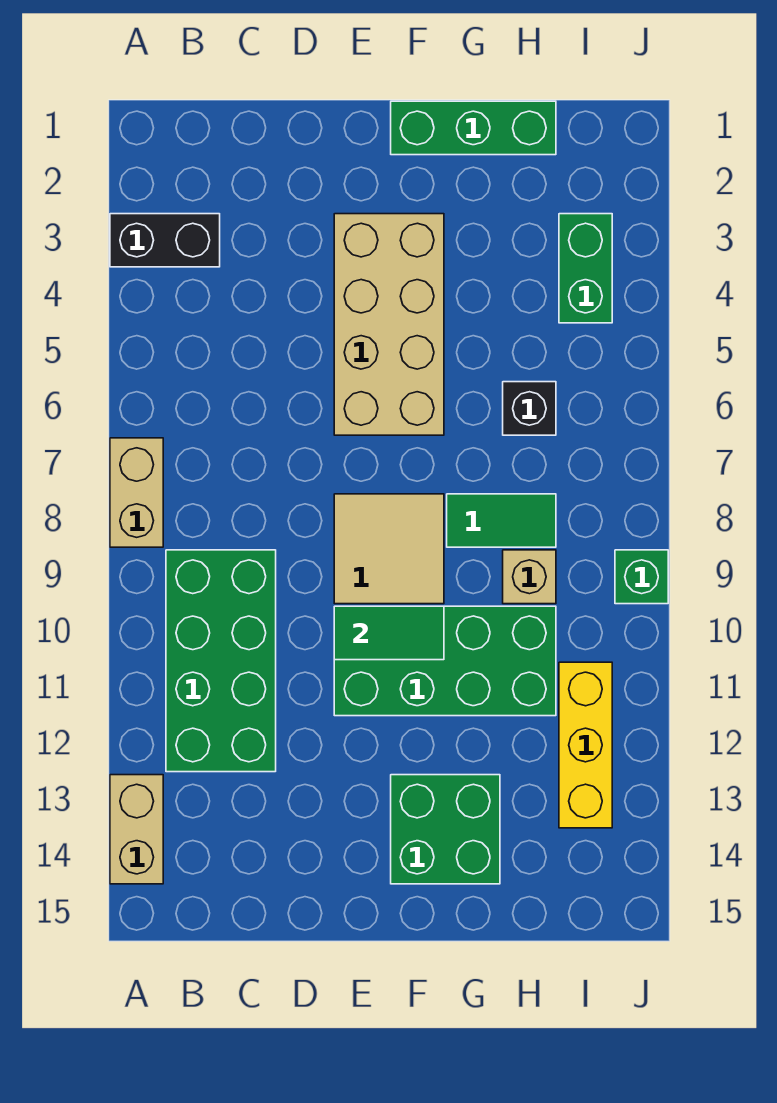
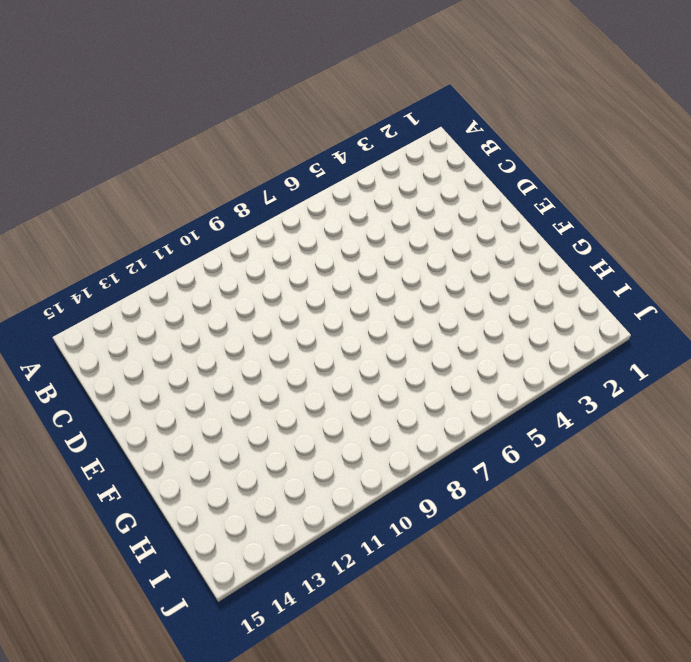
none -> black 1x2 brick [110,214,220,267]
none -> tan 1x2 brick [110,438,163,547]
none -> tan 1x2 brick [110,775,163,884]

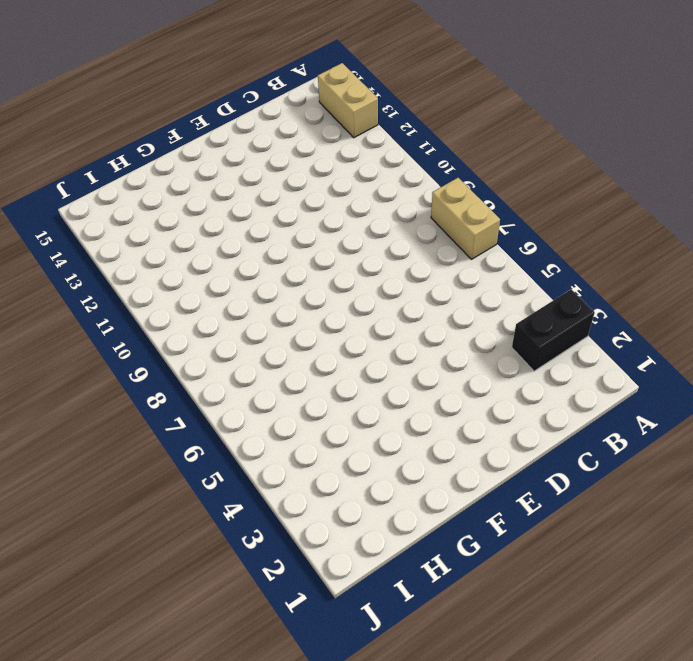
none -> green 2x4 brick [166,550,276,772]
none -> tan 2x4 brick [334,214,444,435]
none -> tan 2x2 tile [334,494,444,604]

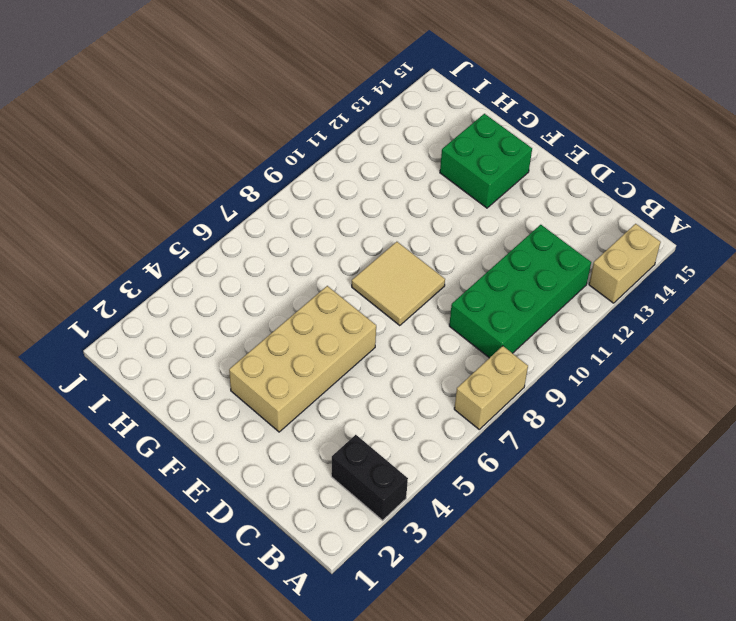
none -> green 2x4 brick [334,606,556,716]
none -> green 1x3 brick [391,101,556,155]
none -> green 1x2 tile [447,494,556,547]

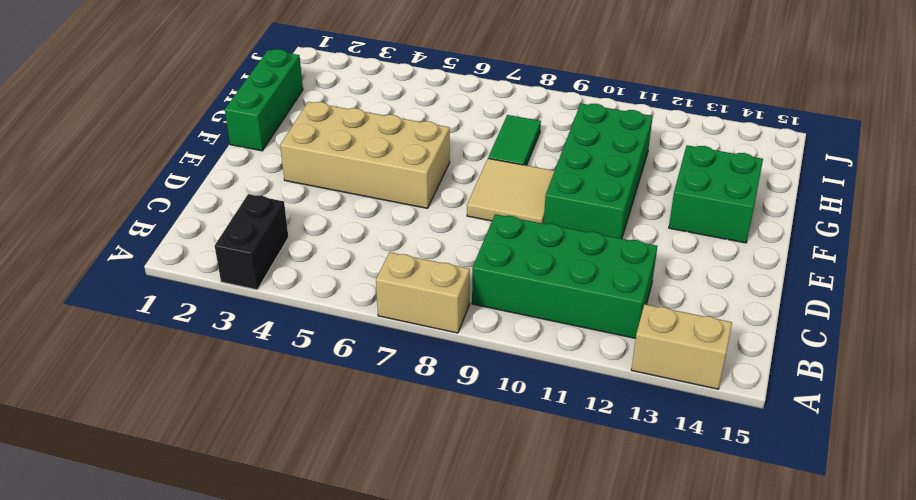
none -> black 1x1 brick [503,382,556,435]
none -> tan 1x1 brick [503,550,556,604]
none -> green 1x2 brick [559,214,612,323]

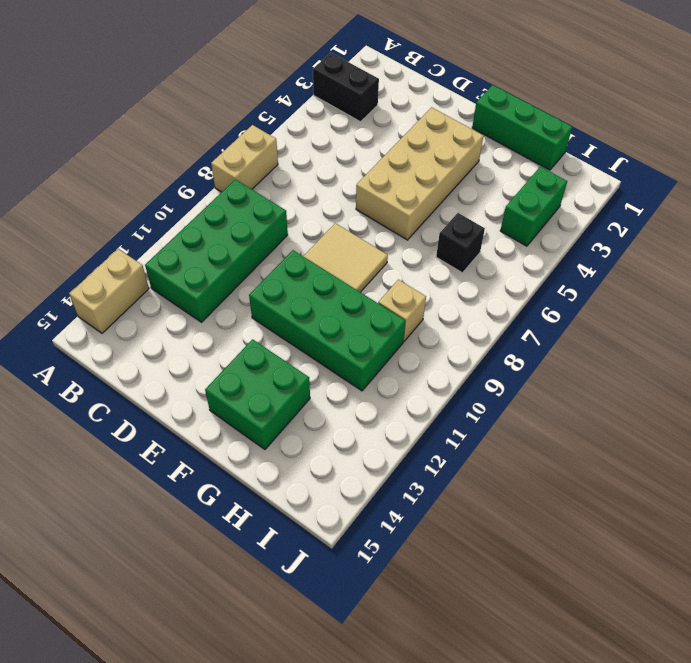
none -> green 1x2 tile [447,494,556,547]
none -> yellow 1x3 brick [559,662,612,828]
none -> green 1x1 brick [615,550,668,604]

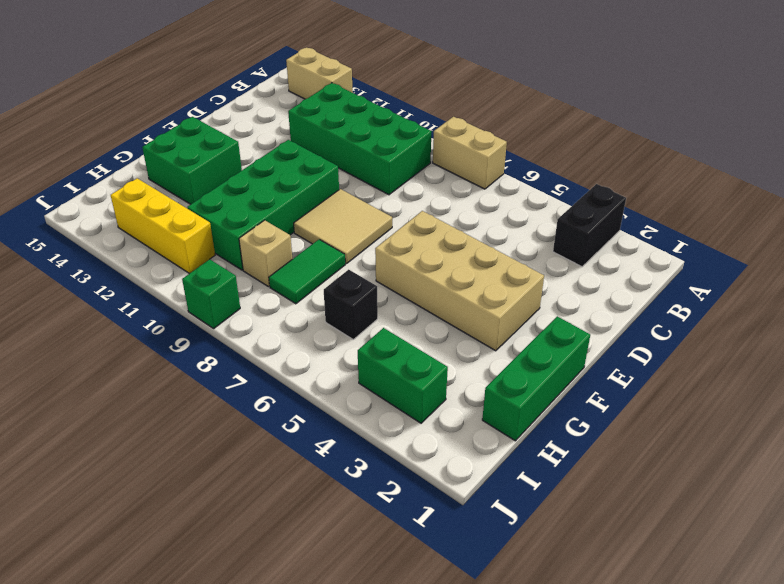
none -> green 1x2 tile [334,606,444,660]

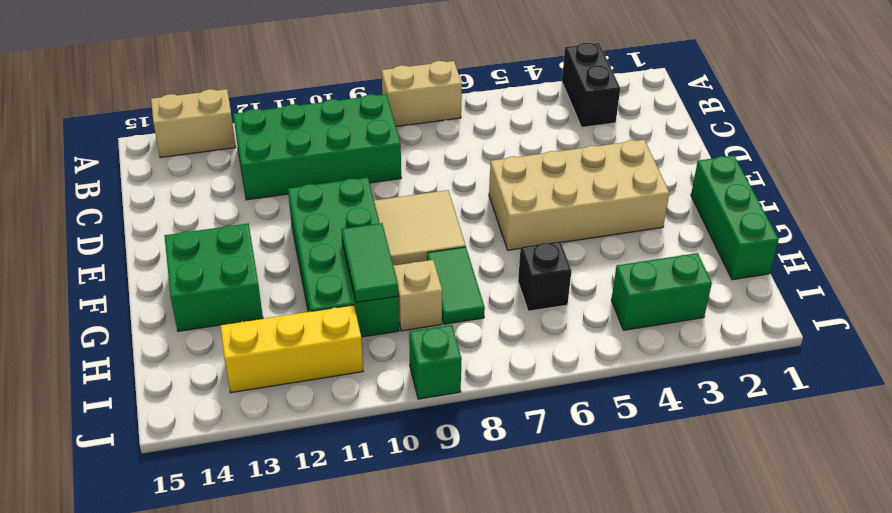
green 1x2 tile [341,223,398,303] -> green 1x2 tile moved to [334,606,444,660]

